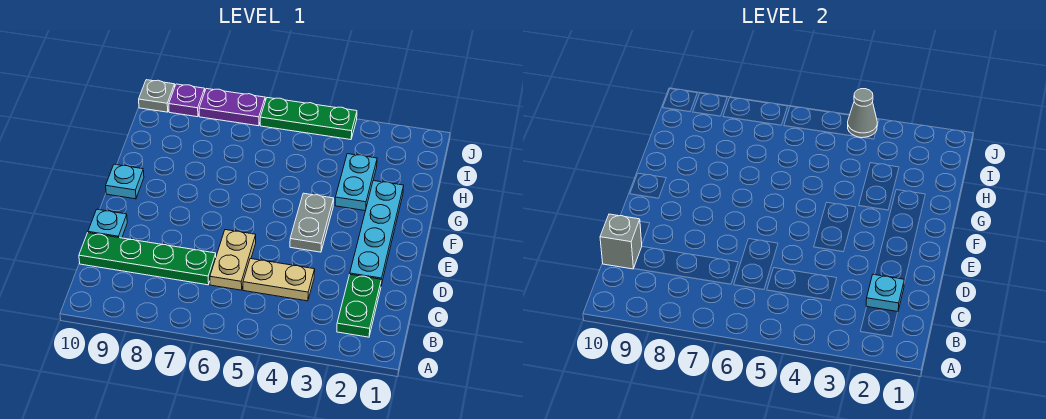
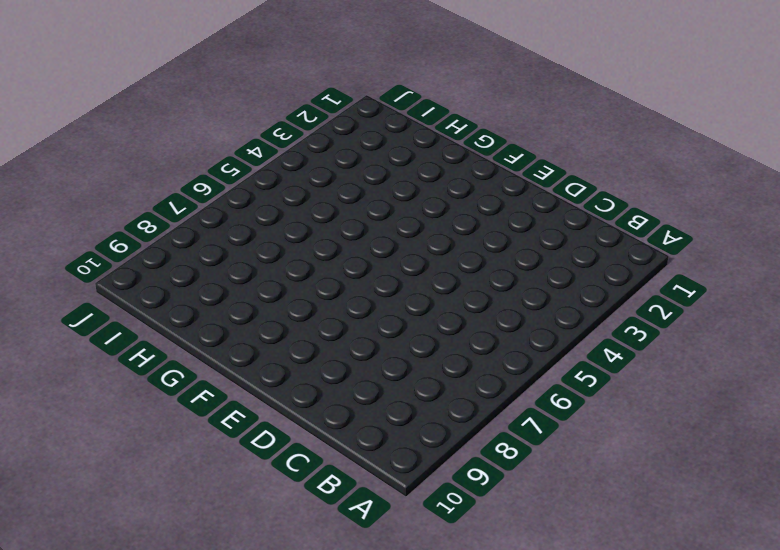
none -> green 1x2 plate [337,274,381,337]
none -> tan 1x2 plate [243,259,315,301]
none -> tan 1x2 plate [210,230,256,290]

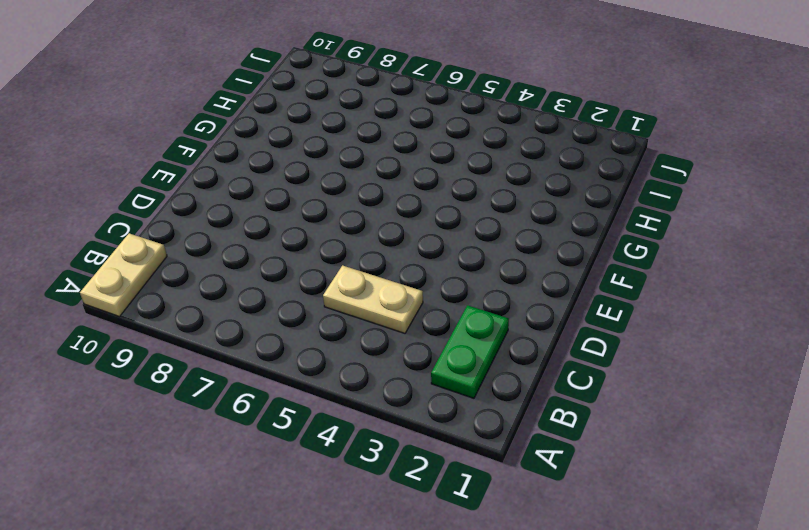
tan 1x2 plate [80,233,167,317] -> tan 1x2 plate moved to [210,230,256,290]
none -> green 1x4 plate [79,233,216,285]
none -> cyan 1x4 plate [350,181,404,285]
none -> cyan 1x1 plate [88,209,127,238]

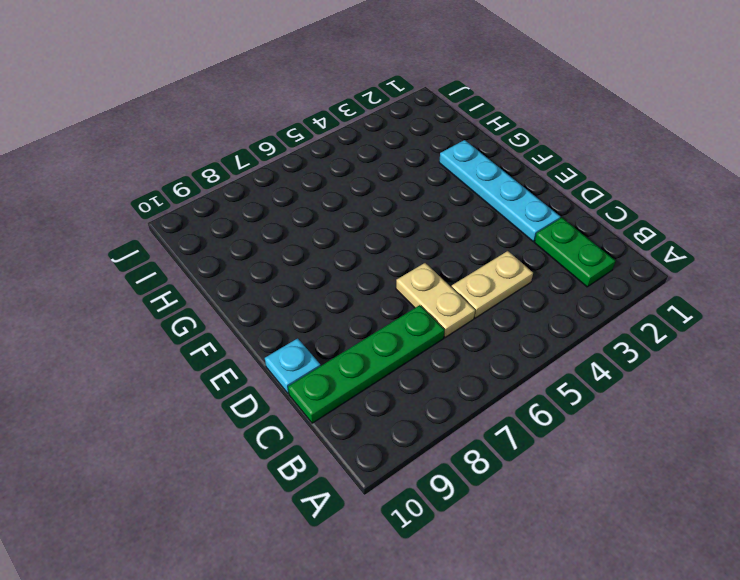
none -> grey 1x2 plate [290,193,334,252]
none -> cyan 1x1 plate [106,164,144,199]
none -> cyan 1x2 plate [335,154,377,211]

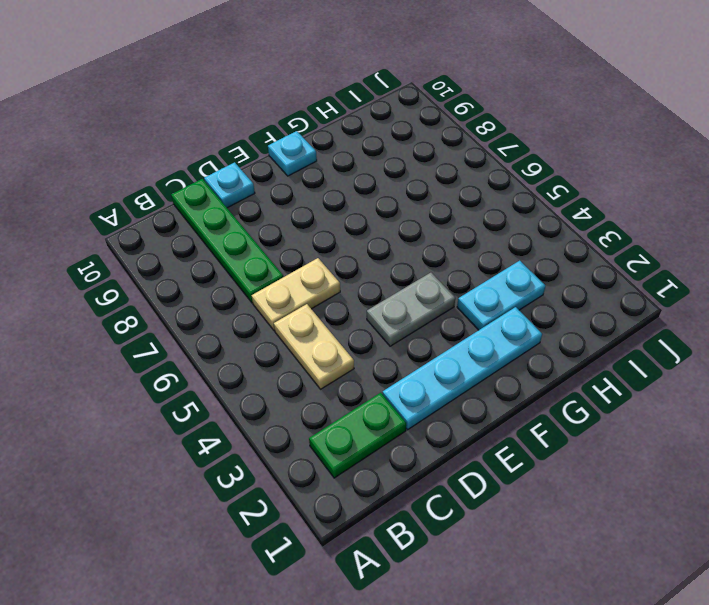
none -> green 1x3 plate [260,98,357,140]
none -> purple 1x2 plate [199,89,265,126]
none -> purple 1x1 plate [169,84,205,117]

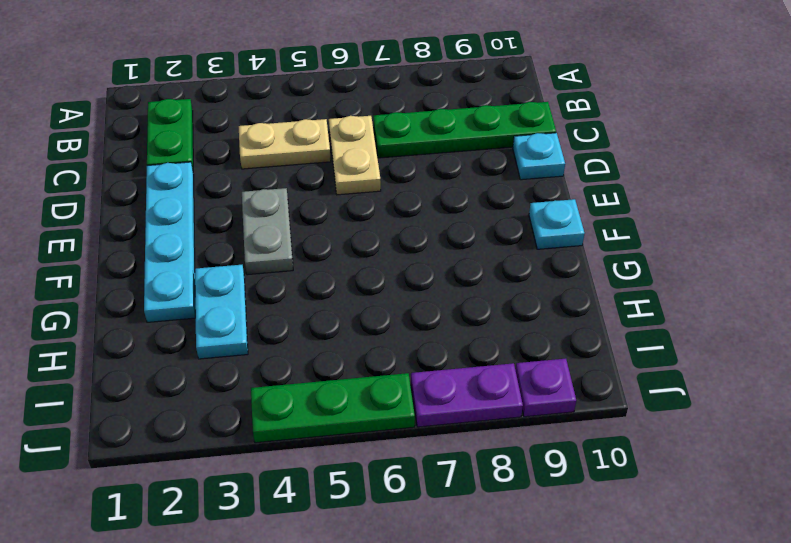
none -> grey 1x1 plate [139,80,175,112]
none -> cyan 1x1 plate [866,274,904,312]
none -> grey 1x1 brick [600,214,642,269]

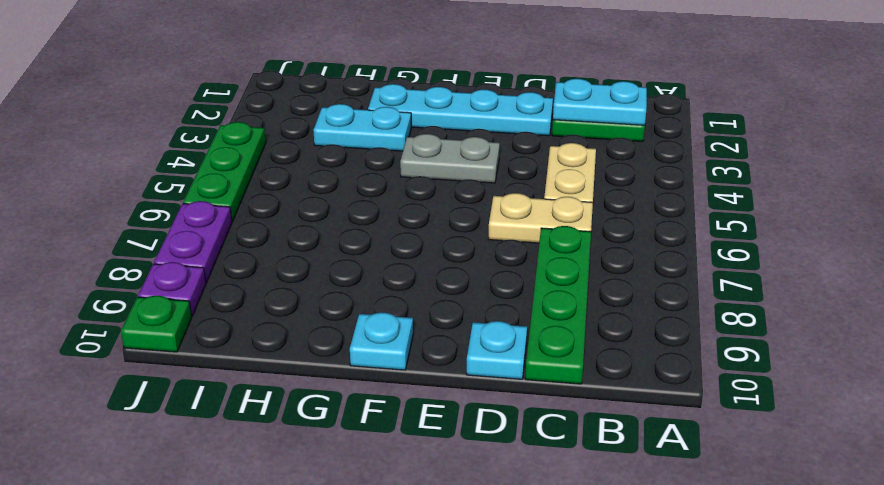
cyan 1x2 plate [553,79,647,125] -> cyan 1x1 plate [866,274,904,312]
green 1x1 plate [121,296,192,352] -> grey 1x1 plate [139,80,175,112]
none -> grey 1x1 brick [600,214,642,269]
none -> grey 1x1 cone [848,89,877,138]

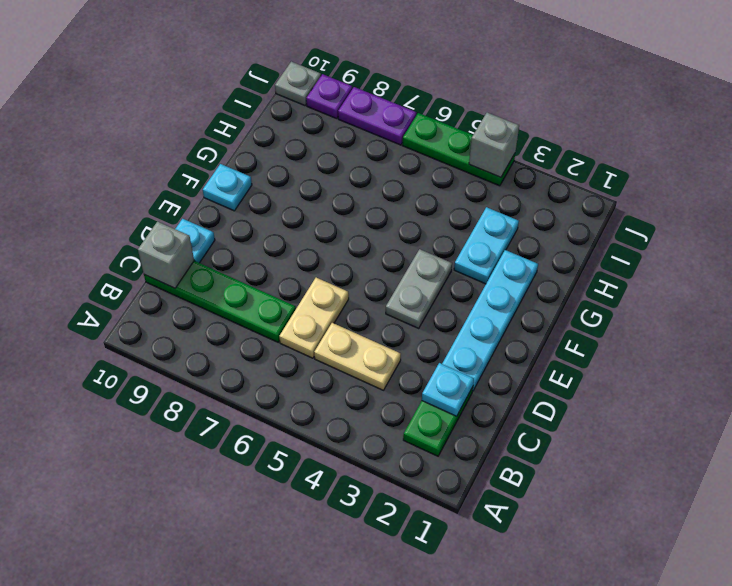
grey 1x1 brick [469,113,519,177] -> grey 1x1 cone [848,89,877,138]

